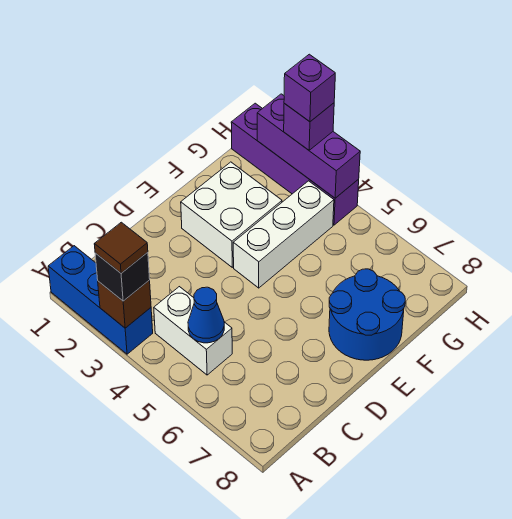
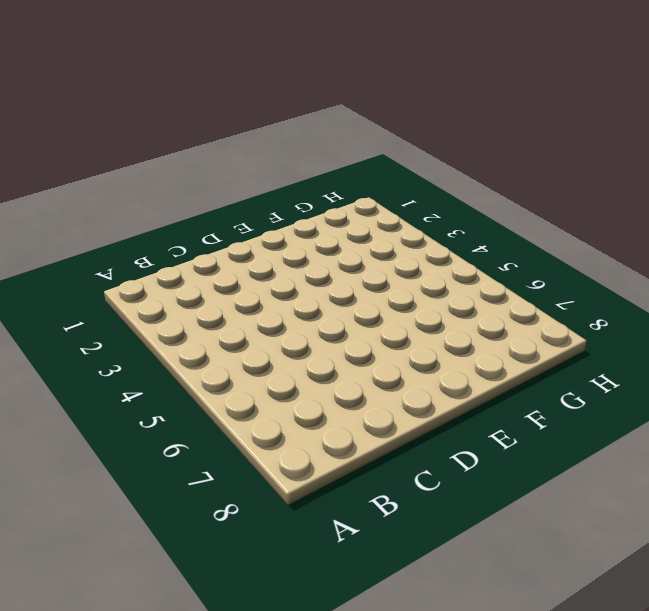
none -> blue 1x3 brick [48,246,153,354]
none -> white 1x2 brick [154,287,232,375]
none -> white 2x2 brick [181,162,282,267]

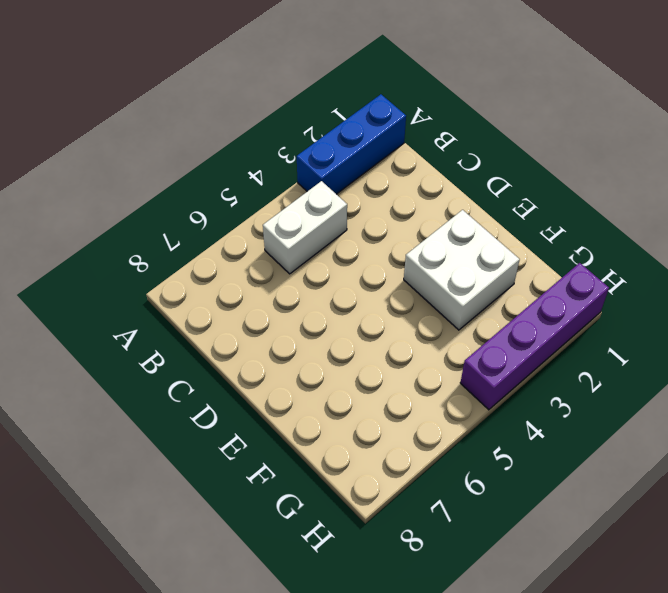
none -> white 1x3 brick [233,181,334,288]
none -> blue 2x2 round brick [329,269,405,360]
none -> brown 1x1 brick [98,280,151,328]

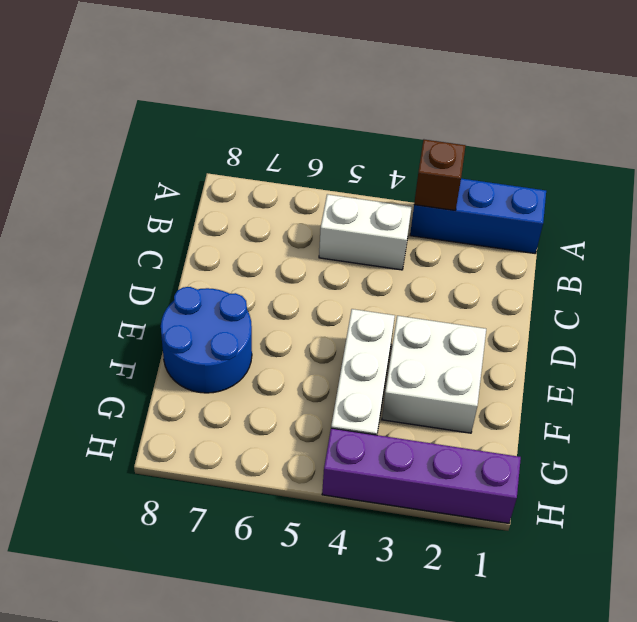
none -> blue 1x1 cone [188,287,224,343]
none -> purple 1x3 brick [257,94,360,198]
none -> black 1x1 brick [95,252,150,301]

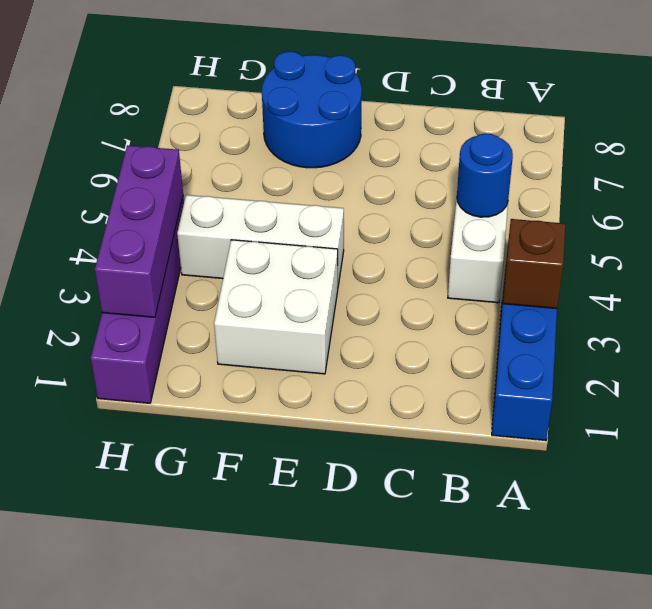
blue 1x1 round brick [457,133,513,217] -> blue 1x1 cone [188,287,224,343]
none -> black 1x1 brick [95,252,150,301]
none -> purple 1x1 brick [284,103,334,150]
none -> brown 1x1 tile [94,222,148,273]

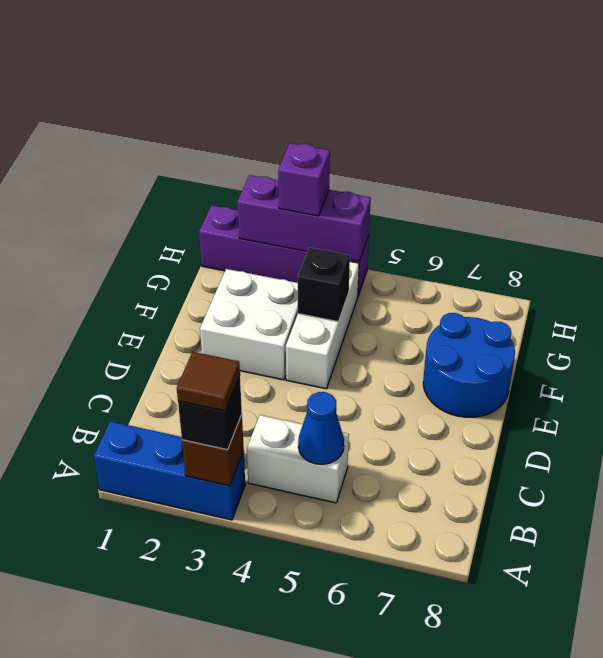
black 1x1 brick [298,248,350,322] -> none
none -> purple 1x1 brick [284,54,335,122]

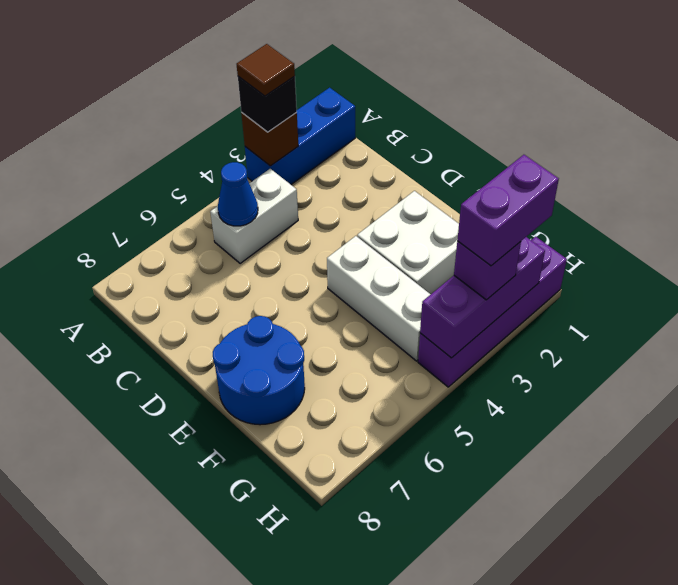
purple 1x2 brick [457,155,559,266] -> purple 1x1 brick [284,54,335,122]

